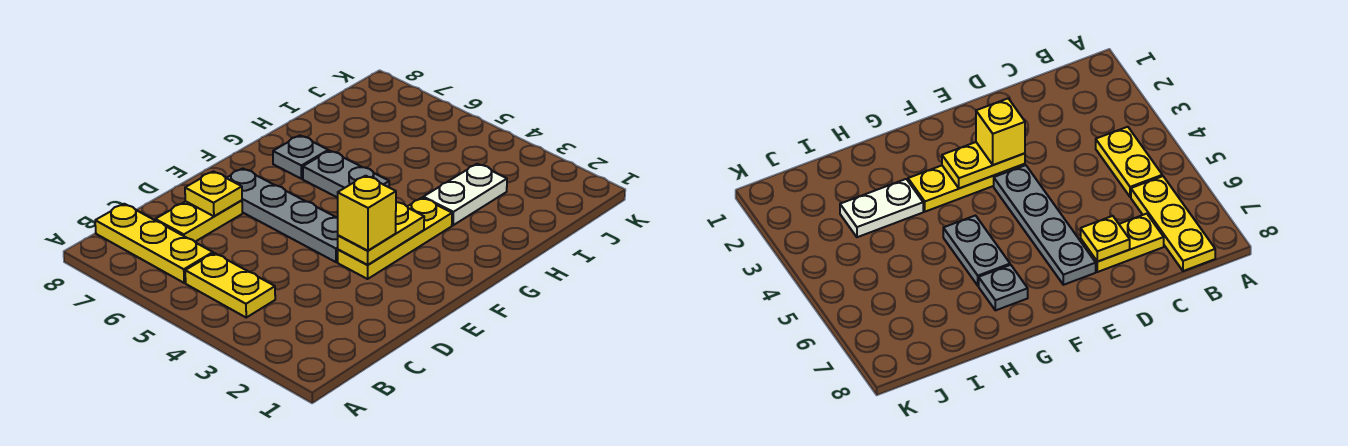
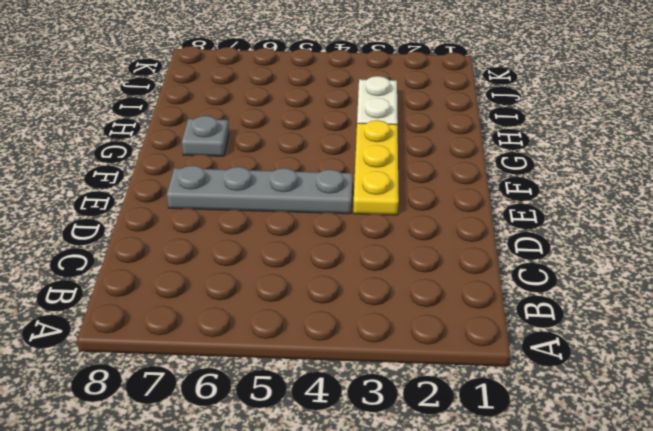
none -> yellow 1x2 plate [185,253,275,317]
none -> yellow 1x3 plate [95,204,213,283]

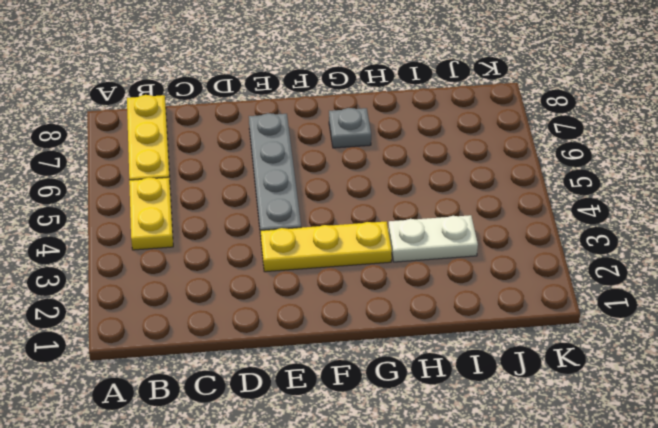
none -> yellow 1x2 plate [155,200,242,242]
none -> grey 1x2 plate [303,151,389,198]

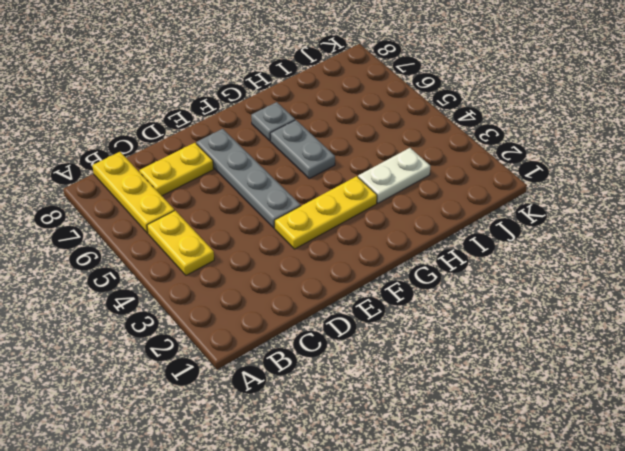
none -> yellow 1x1 plate [185,171,242,216]
none -> yellow 1x2 plate [338,202,424,265]

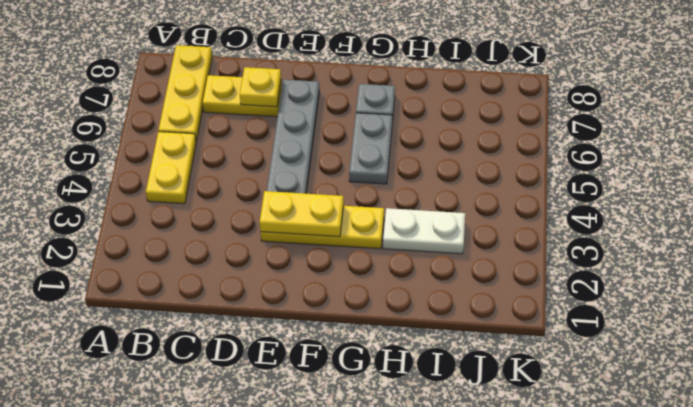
none -> yellow 1x1 brick [338,176,396,251]

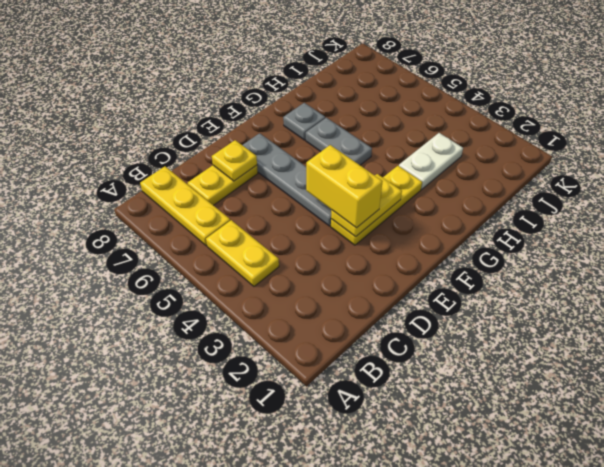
yellow 1x2 brick [306,145,383,228] -> yellow 1x1 brick [338,176,396,251]

